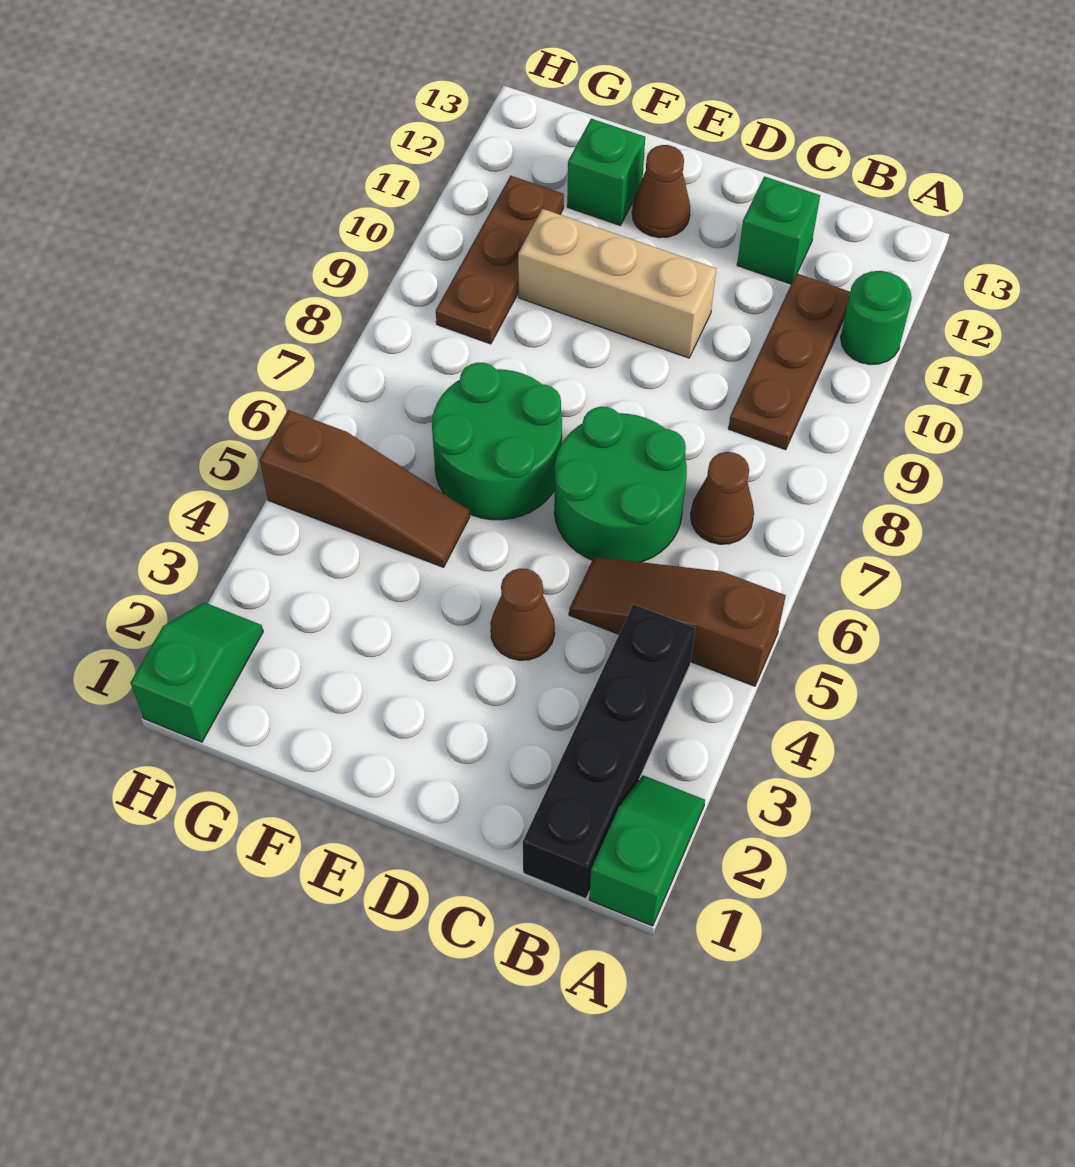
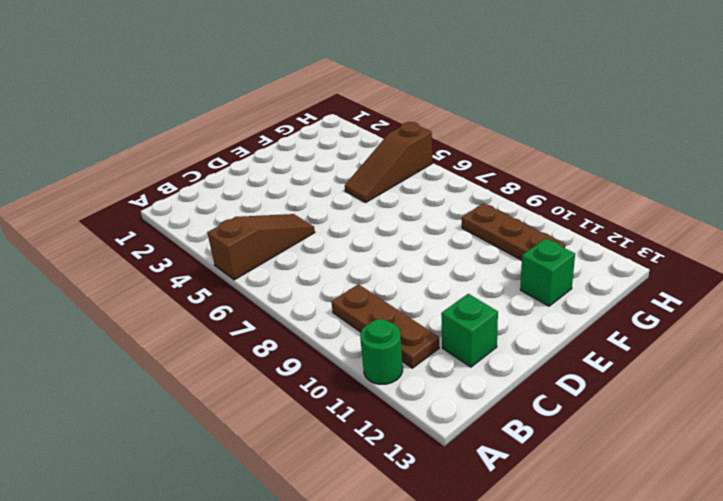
none -> green 1x2 slope [589,775,705,926]
none -> black 1x4 brick [523,604,695,899]
none -> brown 1x1 cone [691,452,754,544]

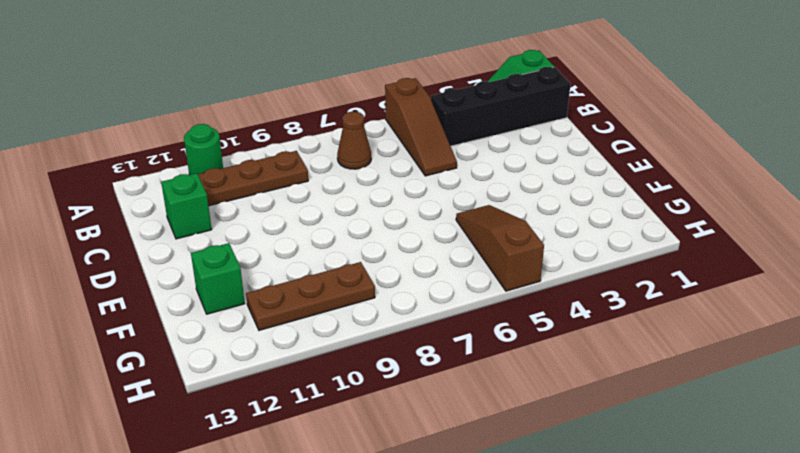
none -> green 2x2 round brick [554,407,687,562]
none -> brown 1x1 cone [490,568,555,660]
none -> tan 1x3 brick [518,209,716,358]

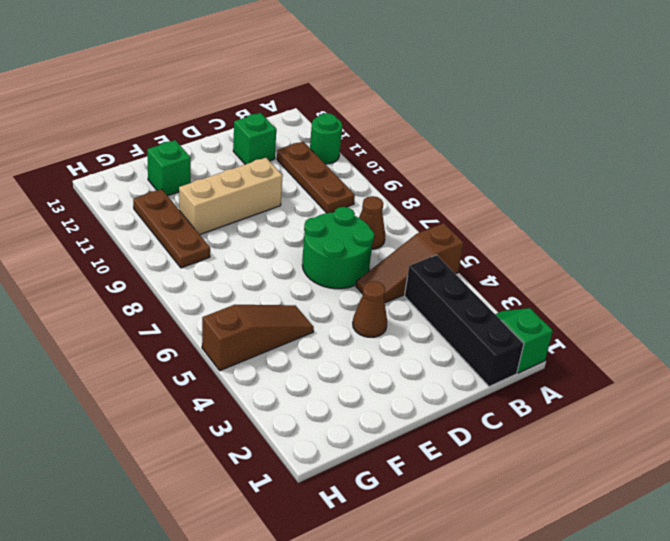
none -> green 2x2 round brick [432,363,562,520]
none -> brown 1x1 cone [632,145,690,238]
none -> green 1x2 slope [130,602,263,742]

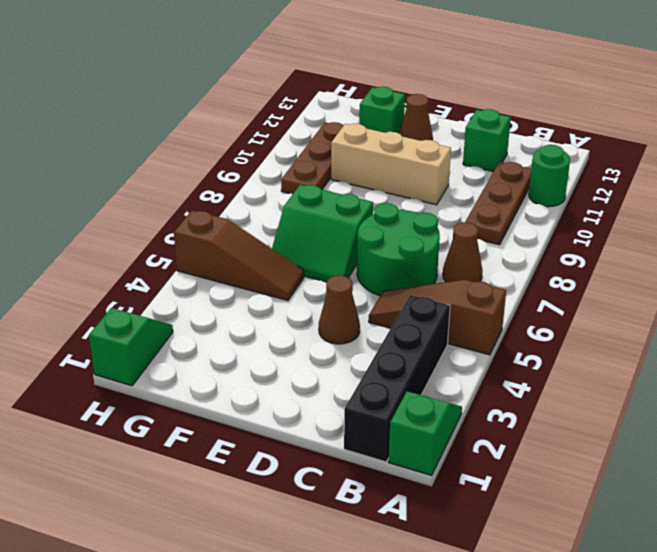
green 2x2 slope [272,184,373,282] -> green 2x2 round brick [432,363,562,520]

